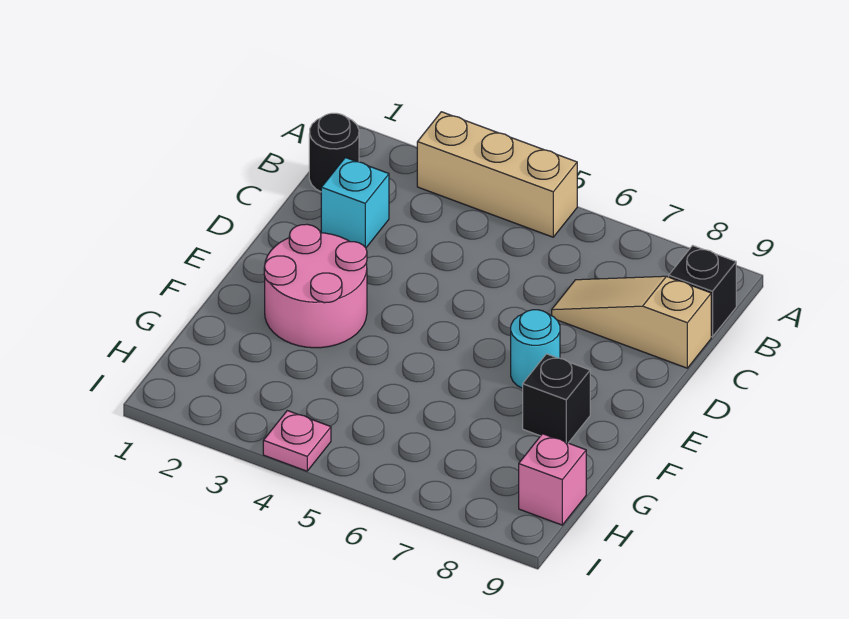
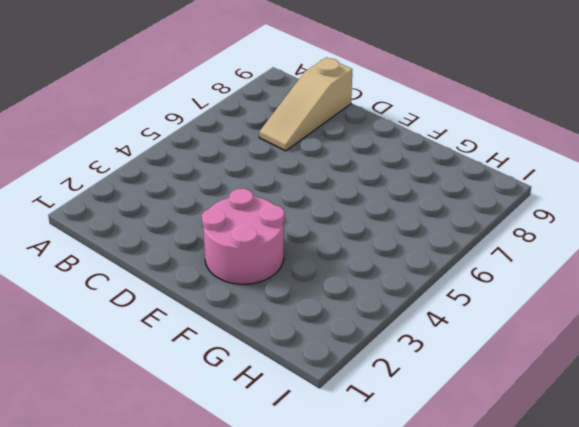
none -> tan 1x3 brick [417,112,577,237]
none -> black 1x1 round brick [309,113,359,192]

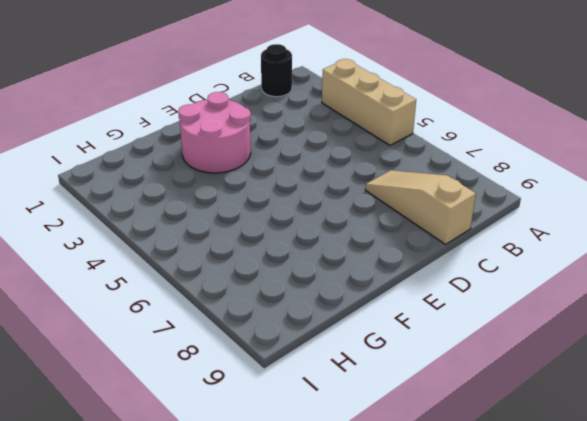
none -> black 1x1 brick [669,245,736,337]
none -> cyan 1x1 brick [321,157,389,248]

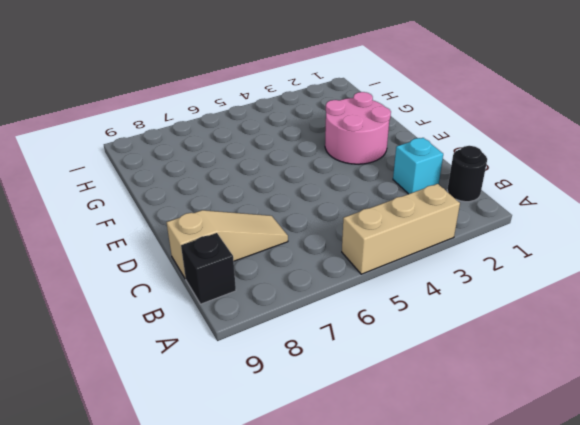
none -> cyan 1x1 round brick [511,310,560,388]
none -> black 1x1 brick [523,354,590,443]

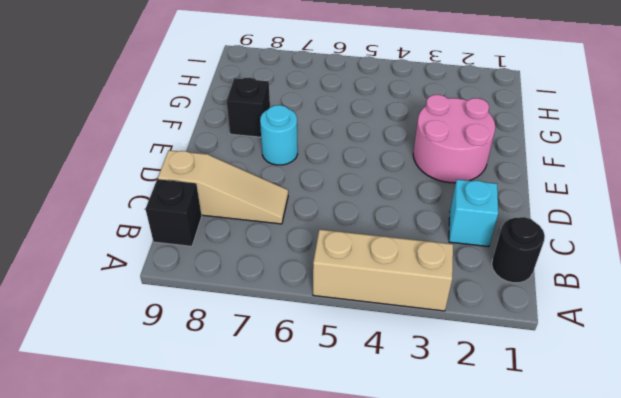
none -> pink 1x1 brick [519,434,586,525]
none -> pink 1x1 plate [263,411,331,471]

